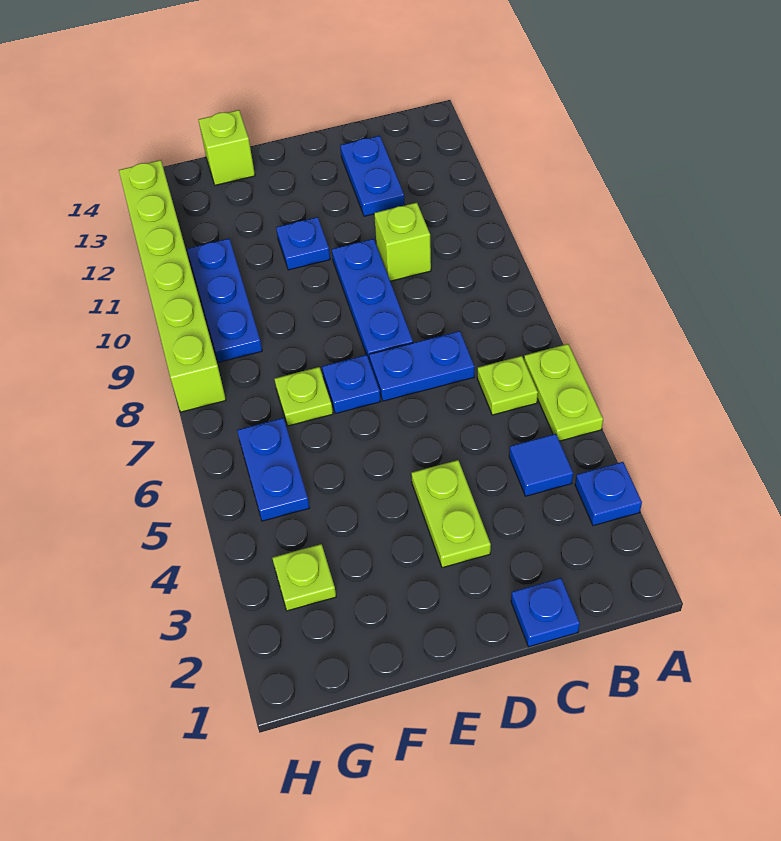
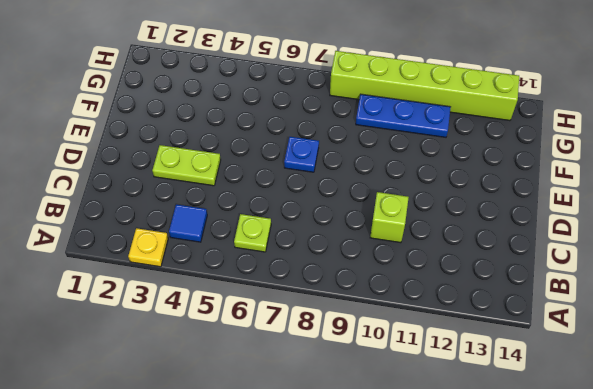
yellow 1x1 plate [128,228,168,267] -> blue 1x1 plate [575,462,642,526]
none -> lime 1x2 plate [524,344,603,441]
none -> blue 1x1 plate [511,578,580,647]
none -> blue 1x2 plate [369,331,475,401]

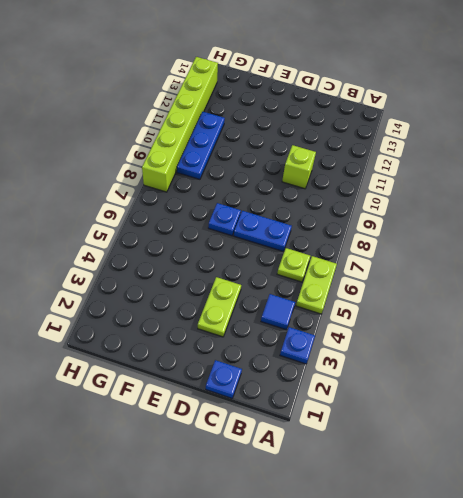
none -> blue 1x2 plate [340,136,405,216]
none -> blue 1x3 plate [332,239,413,362]
none -> blue 1x1 plate [276,217,330,270]

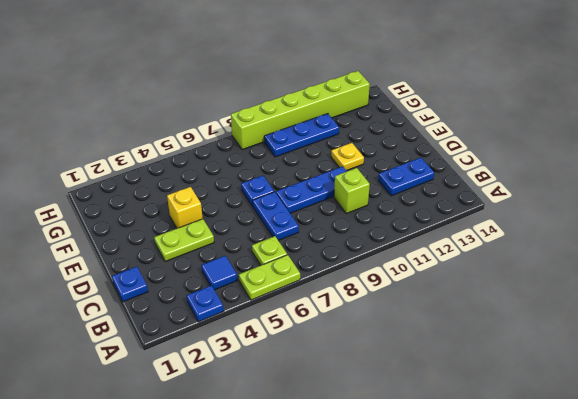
yellow 1x1 brick [167,187,203,228] -> none
yellow 1x1 plate [331,143,364,171] -> blue 1x1 plate [276,217,330,270]
none -> lime 1x1 plate [275,367,333,426]
none -> lime 1x1 brick [199,110,255,185]
none -> lime 1x1 plate [272,544,336,611]

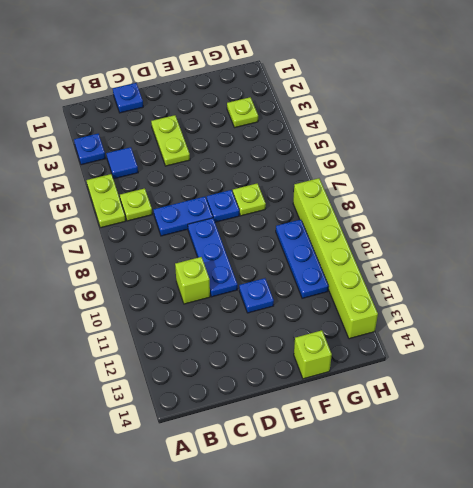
none -> blue 1x2 plate [340,136,405,216]
none -> blue 1x2 plate [237,418,310,521]

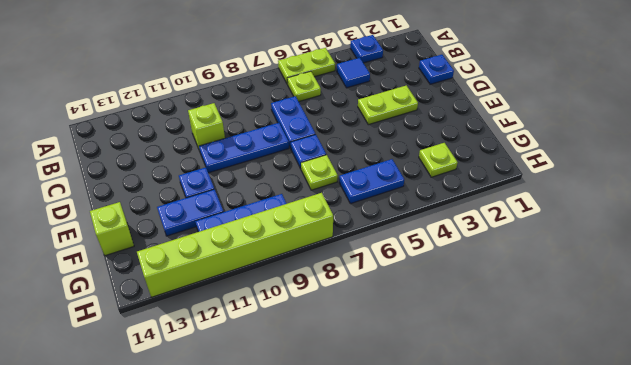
blue 1x2 plate [157,189,223,236] -> blue 1x2 plate moved to [340,136,405,216]

